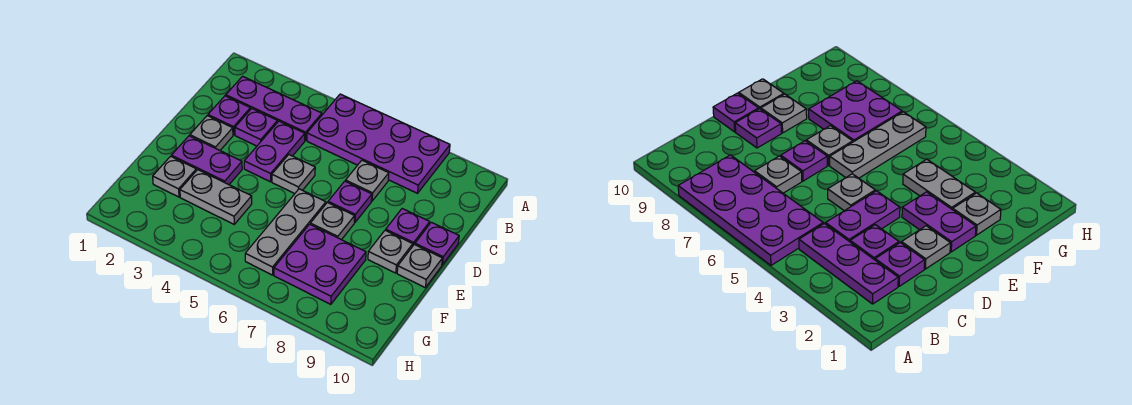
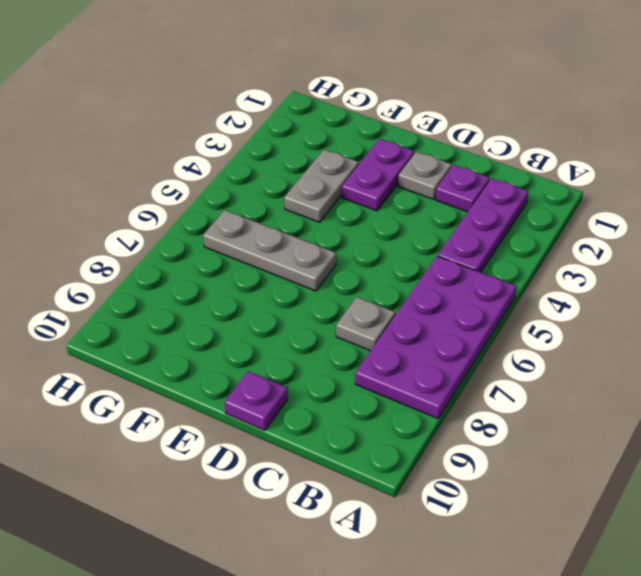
none -> purple 1x1 plate [235,109,277,146]
none -> purple 1x2 plate [244,121,305,182]
none -> grey 1x1 plate [272,155,315,194]

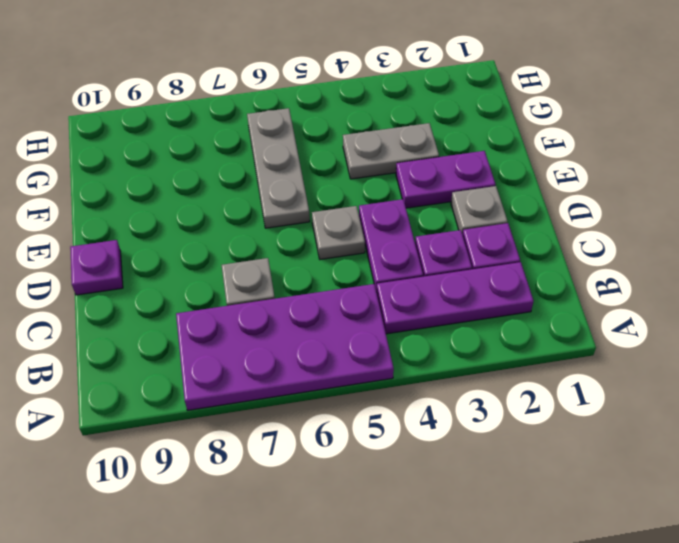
none -> purple 1x1 plate [328,181,372,223]
none -> purple 1x1 plate [386,209,430,245]
none -> grey 1x1 plate [310,203,355,240]

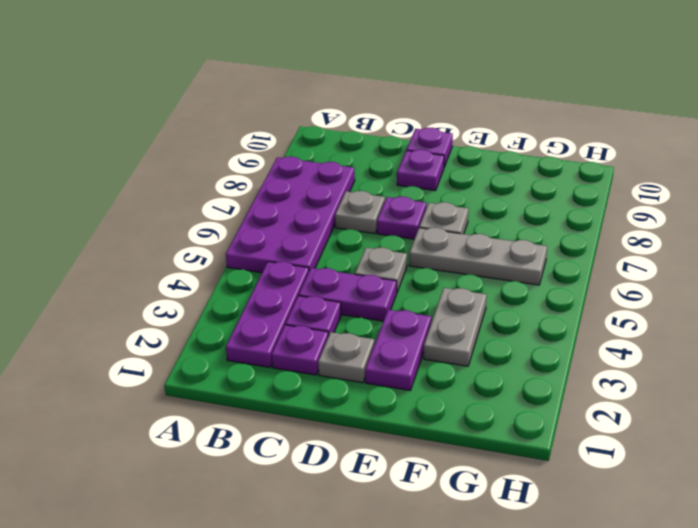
none -> grey 1x1 plate [368,230,413,273]
none -> grey 1x1 plate [397,244,442,288]
none -> grey 1x1 plate [153,156,196,197]

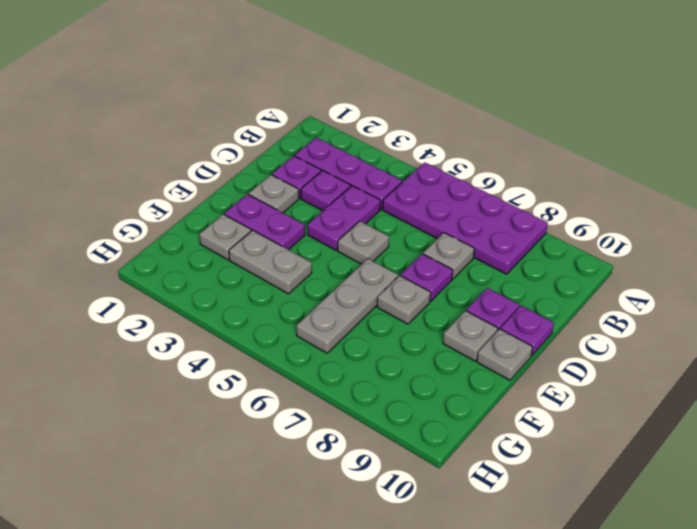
none -> purple 2x2 plate [274,224,366,304]

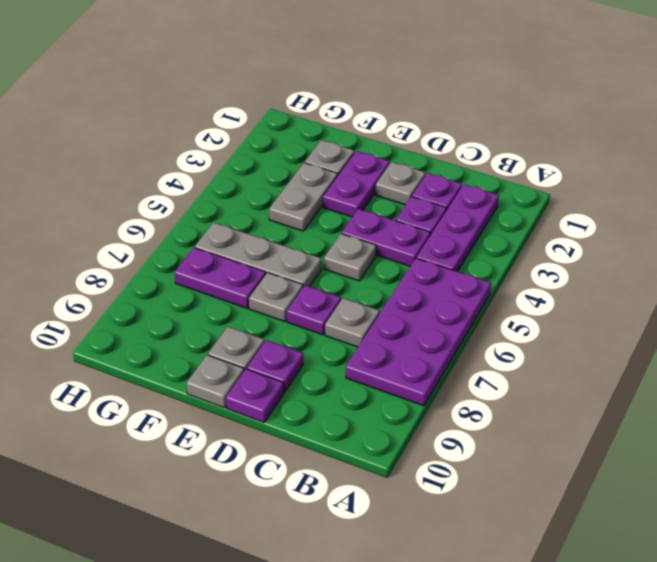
purple 1x2 plate [175,248,266,308] -> purple 2x2 plate [274,224,366,304]

